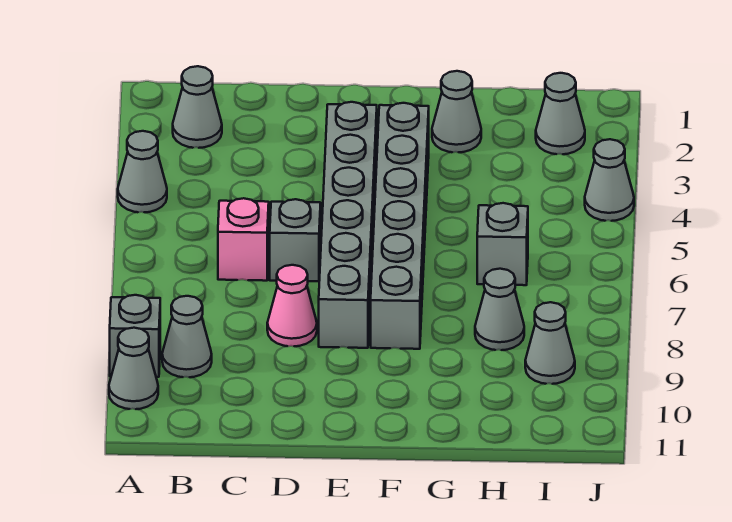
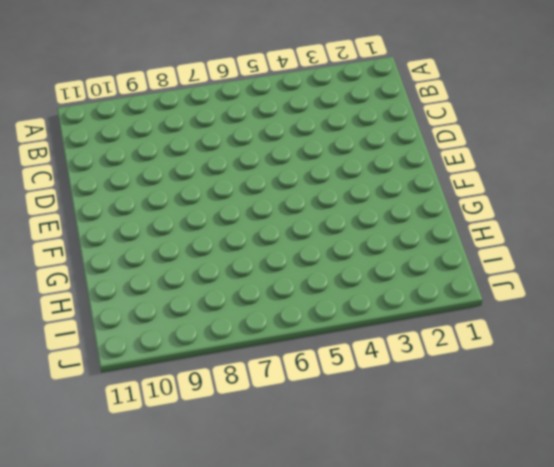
none -> grey 1x1 cone [118,131,167,212]
none -> grey 1x1 brick [110,295,160,377]
none -> grey 1x1 cone [109,328,158,409]

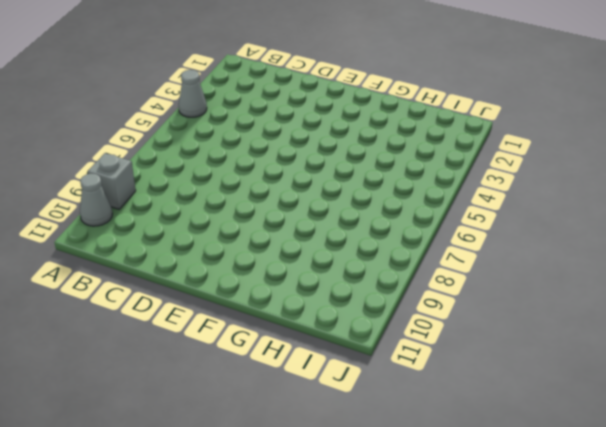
none -> grey 1x1 cone [173,66,222,148]
none -> grey 1x1 cone [162,296,212,377]
none -> pink 1x1 brick [218,198,269,281]

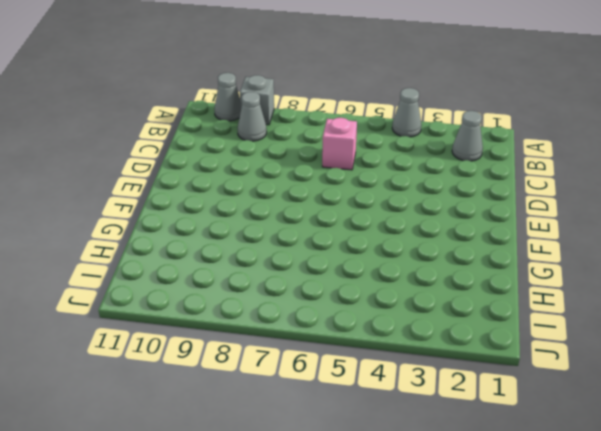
none -> grey 1x1 brick [270,199,321,281]
none -> pink 1x1 cone [267,265,317,346]
none -> grey 1x6 brick [319,102,377,348]

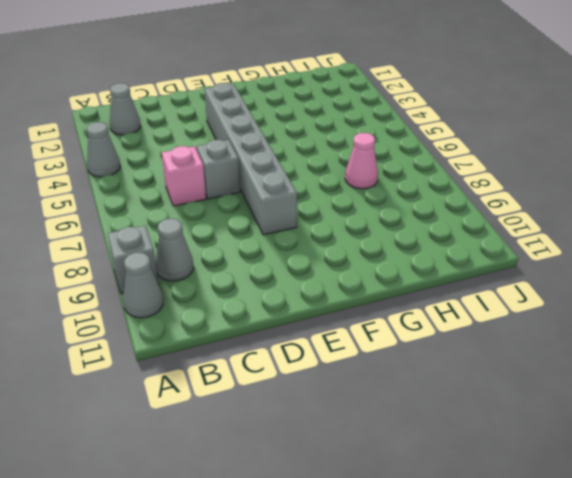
pink 1x1 cone [345,133,378,189] -> pink 1x1 cone moved to [267,265,317,346]
none -> grey 1x6 brick [371,103,429,349]
none -> grey 1x1 cone [432,71,481,152]
none -> grey 1x1 brick [477,203,528,285]

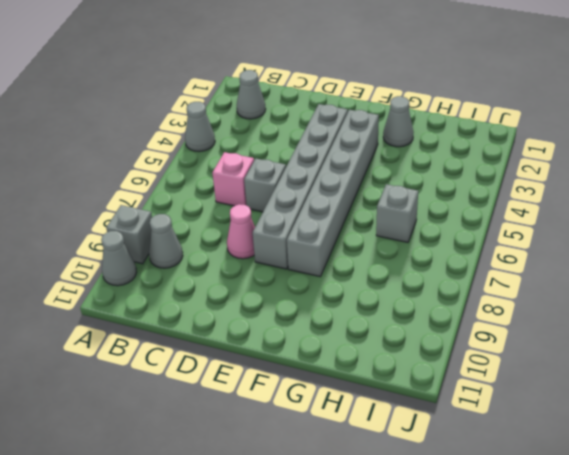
none -> grey 1x1 cone [475,269,524,350]
none -> grey 1x1 cone [536,73,585,154]
none -> grey 1x1 cone [525,302,575,384]

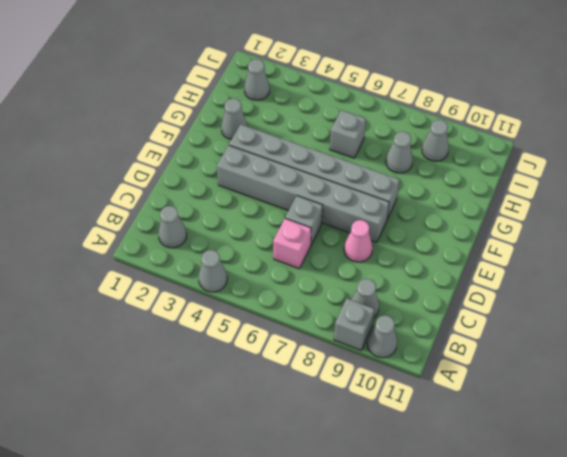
none -> grey 1x1 cone [585,139,634,221]

